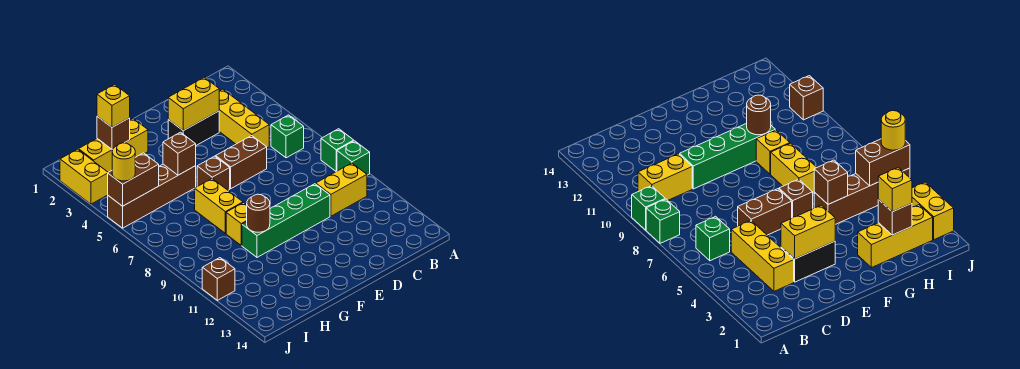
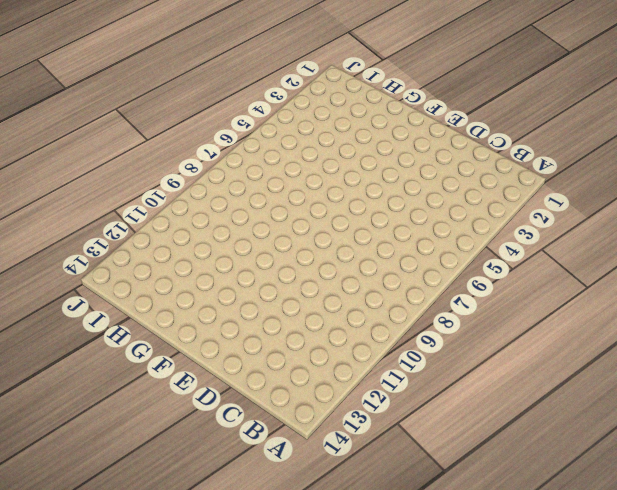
none -> green 1x1 brick [321,129,354,171]
none -> green 1x1 brick [337,141,370,175]
none -> green 1x1 brick [271,115,304,158]

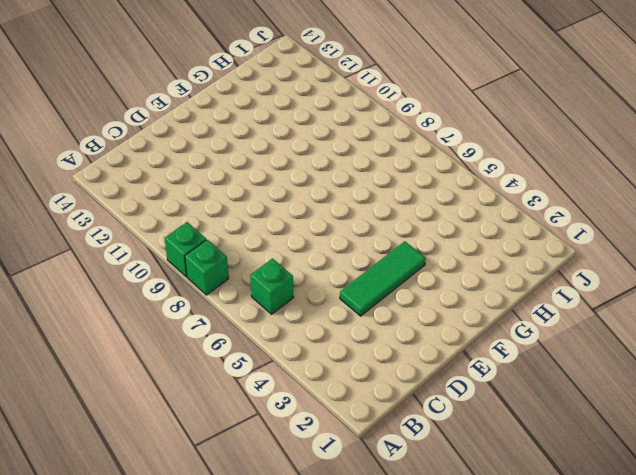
green 1x3 tile [340,241,426,316] -> none
none -> yellow 1x2 brick [316,163,367,216]
none -> yellow 1x3 brick [219,89,269,148]
none -> black 1x2 brick [168,111,219,145]

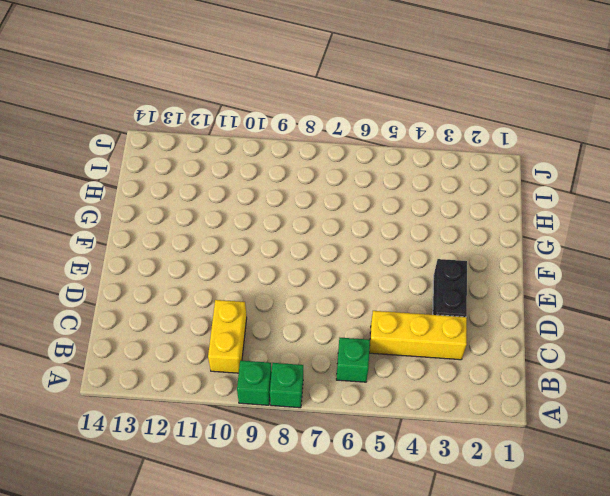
none -> brown 1x2 brick [216,136,267,189]
none -> green 1x4 brick [242,184,330,257]
none -> brown 1x1 brick [197,156,230,190]

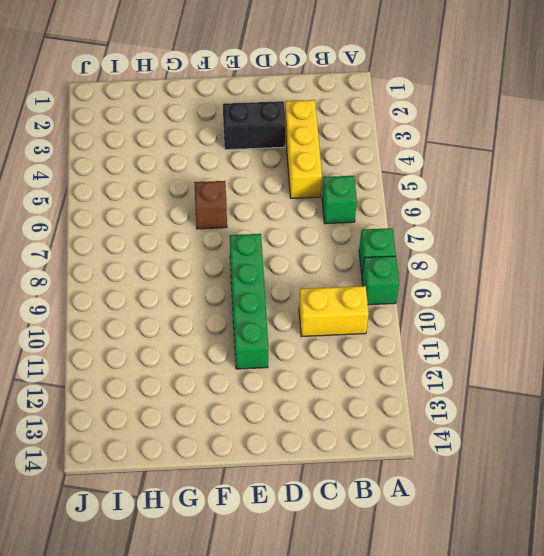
green 1x4 brick [230,234,268,369] -> green 1x4 brick turned to [242,184,330,257]
none -> brown 1x2 brick [216,136,267,189]
none -> yellow 1x3 brick [78,119,148,172]
none -> brown 1x4 brick [108,164,196,228]

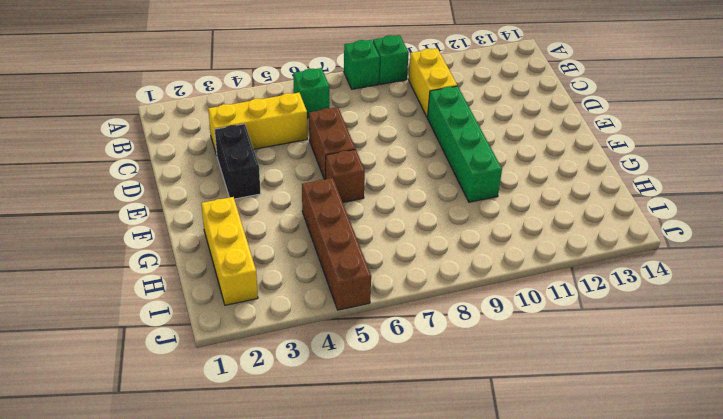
none -> yellow 1x2 brick [195,179,243,233]
none -> yellow 1x1 brick [226,203,247,245]
none -> yellow 1x2 brick [60,149,108,204]

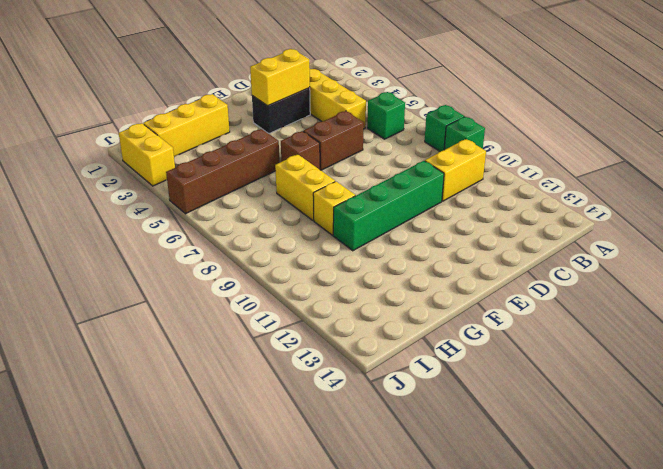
none -> brown 1x1 brick [202,258,235,300]
none -> brown 1x1 brick [163,132,196,175]
none -> brown 1x1 round brick [246,194,270,232]

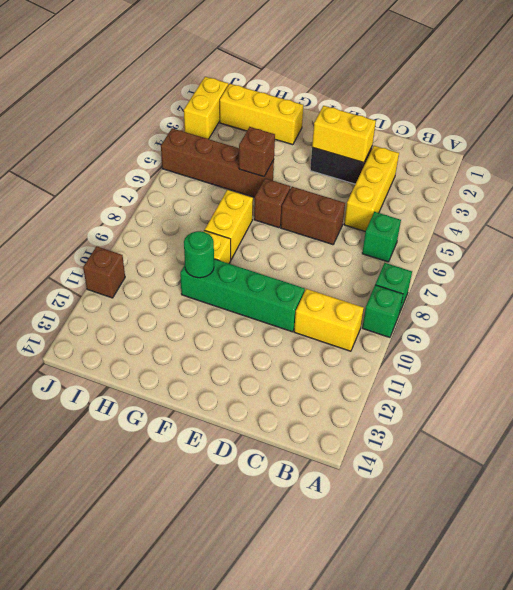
green 1x1 round brick [184,231,214,278] -> brown 1x1 round brick [246,194,270,232]
none -> brown 1x1 brick [97,116,130,150]
none -> brown 1x2 brick [108,153,159,206]
none -> yellow 1x1 brick [97,84,130,127]

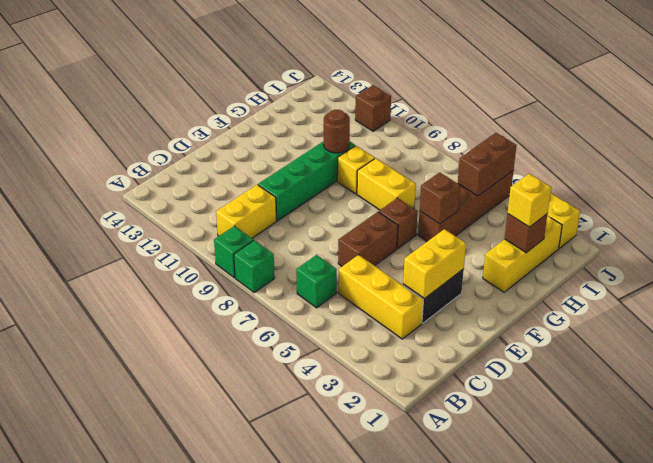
none -> yellow 1x1 round brick [112,143,135,181]

